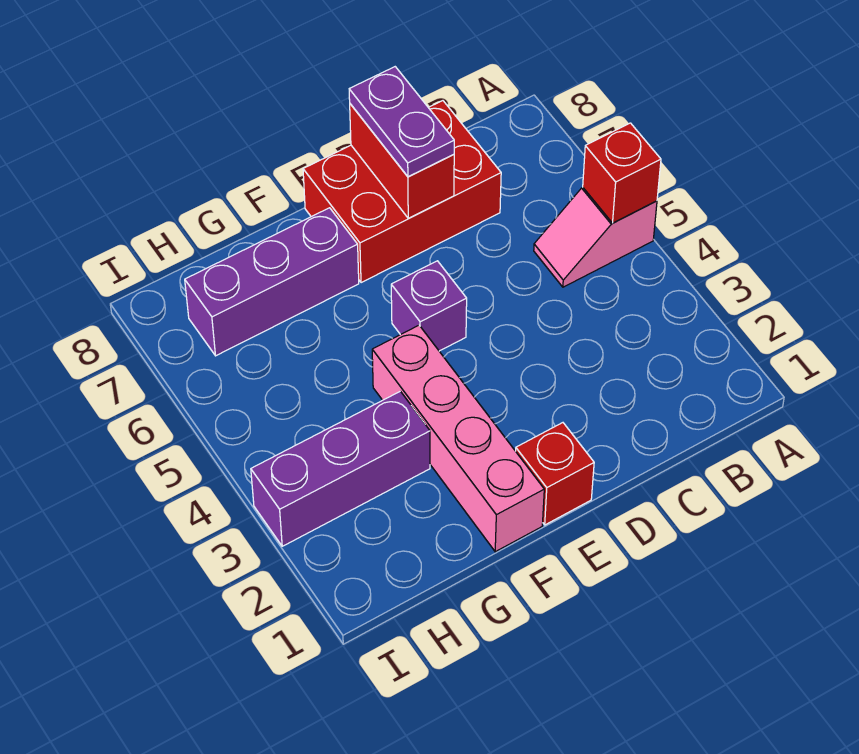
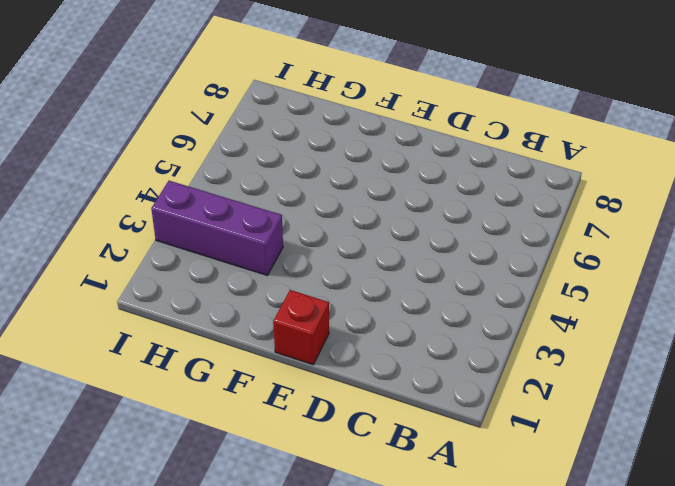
none -> pink 1x2 slope [534,187,657,287]
none -> red 2x3 brick [303,101,501,283]

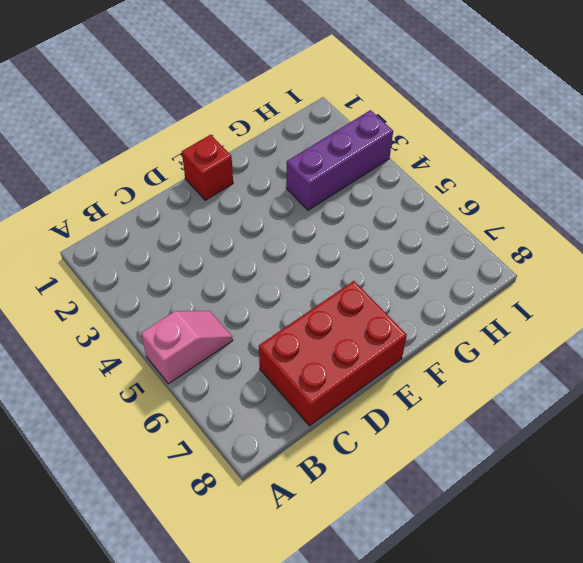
none -> purple 1x1 brick [391,261,467,351]
none -> pink 1x4 brick [372,325,544,552]

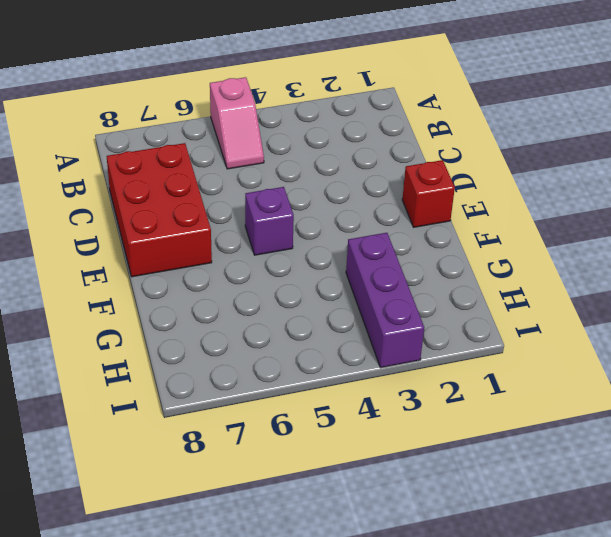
none -> pink 1x4 brick [372,325,544,552]
none -> purple 1x3 brick [185,208,359,356]

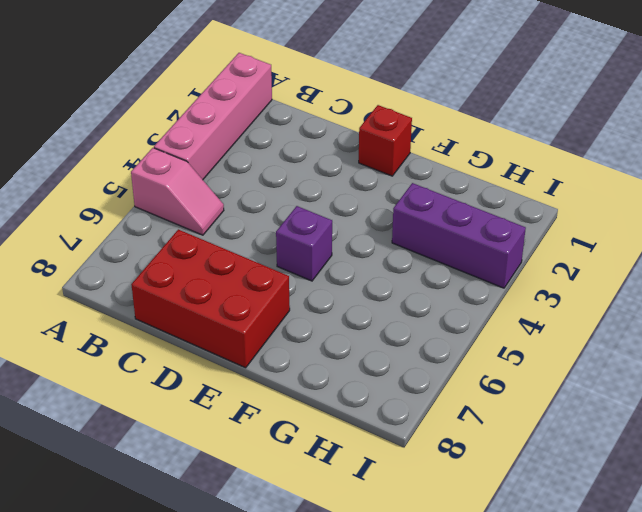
pink 1x4 brick [154,53,272,180] -> pink 1x4 brick moved to [372,325,544,552]
none -> purple 1x3 brick [185,208,359,356]
none -> red 1x1 brick [583,123,661,223]

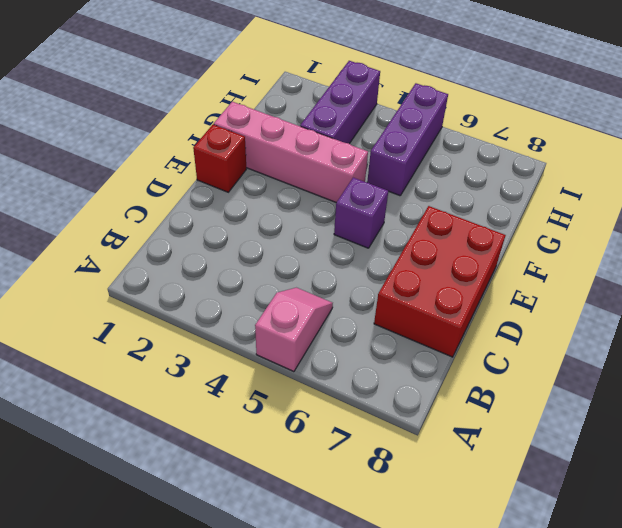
purple 1x3 brick [367,83,448,196] -> purple 1x3 brick moved to [185,208,359,356]
none -> red 1x1 brick [583,123,661,223]
none -> red 1x2 brick [350,104,454,218]

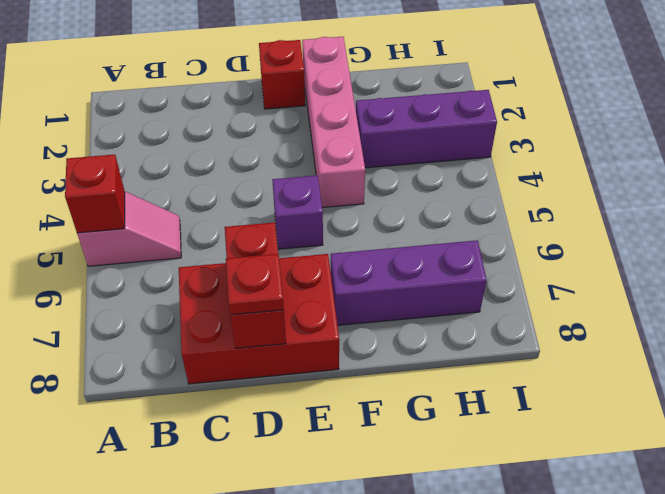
red 1x1 plate [226,254,284,315] -> purple 1x2 plate [349,67,454,177]

